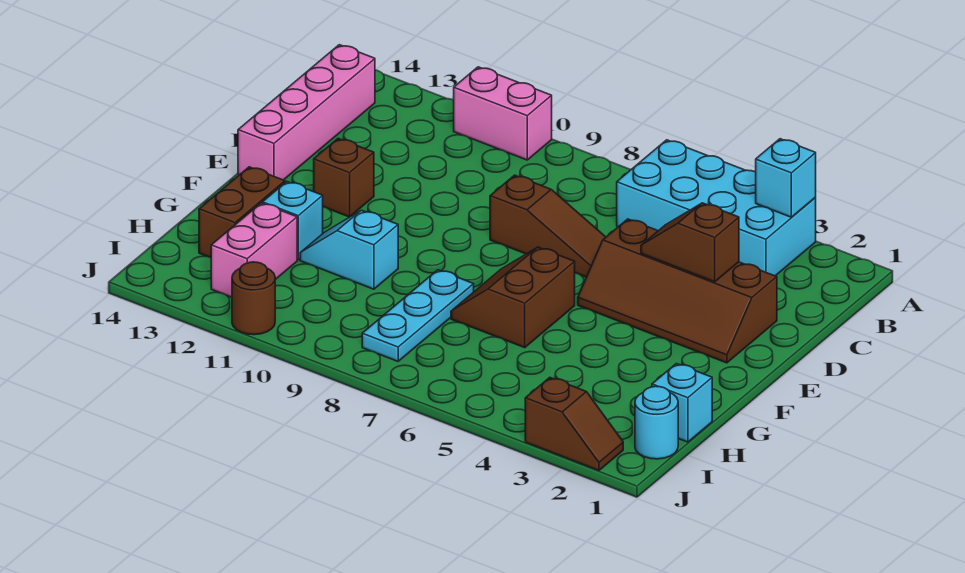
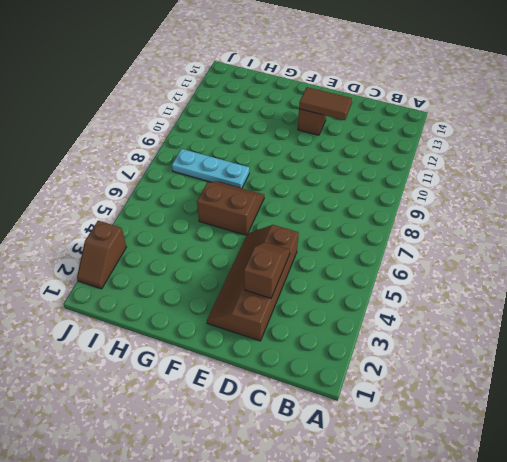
brown 1x2 tile [299,87,352,120] -> none
none -> cyan 2x4 brick [617,140,816,276]
none -> pink 1x2 brick [454,67,552,160]
none -> pink 1x4 brick [238,45,375,180]

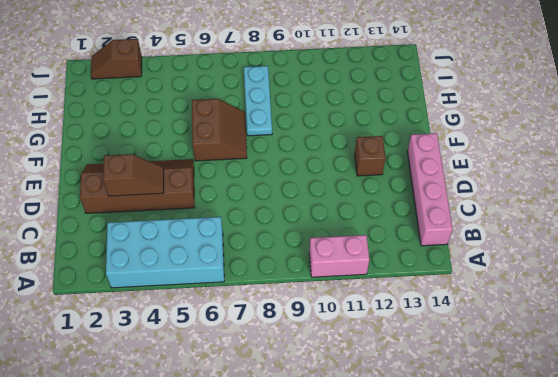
none -> brown 1x3 slope [490,175,606,277]
none -> cyan 1x2 slope [300,210,398,289]
none -> cyan 1x1 brick [262,182,323,260]

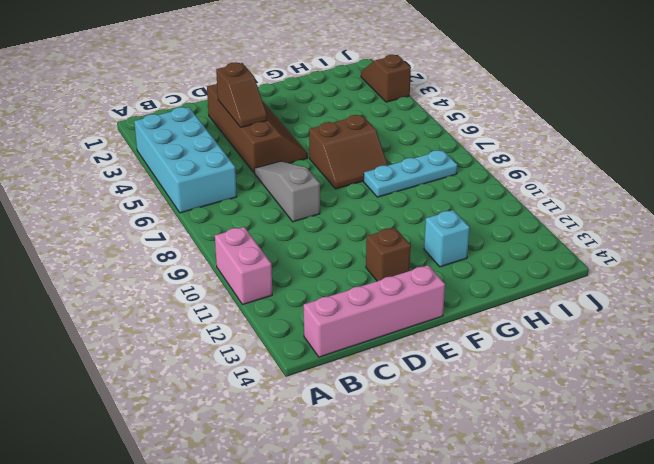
grey 1x3 slope [254,161,320,222] -> brown 1x3 slope [490,175,606,277]
none -> cyan 1x2 slope [300,210,398,289]
none -> brown 1x2 brick [199,167,285,257]
none -> cyan 1x1 brick [652,364,712,442]

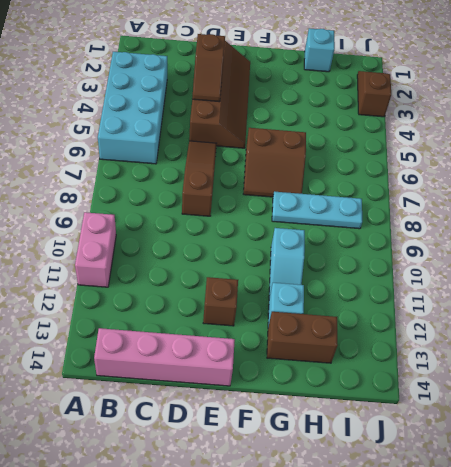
none -> pink 1x2 brick [211,203,297,297]
none -> cyan 1x1 round brick [635,386,678,459]
none -> brown 1x1 round brick [232,262,275,335]

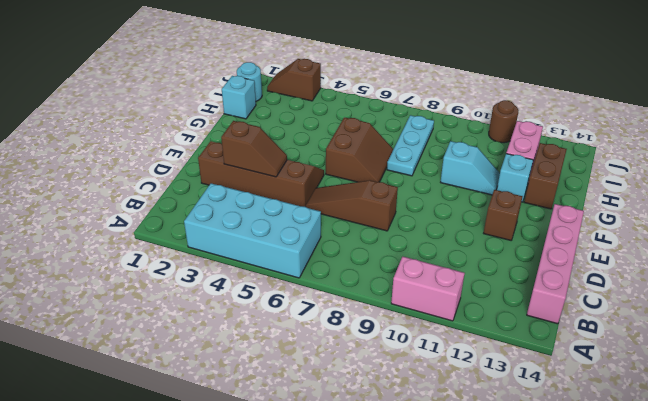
none -> cyan 1x1 brick [756,139,816,217]

